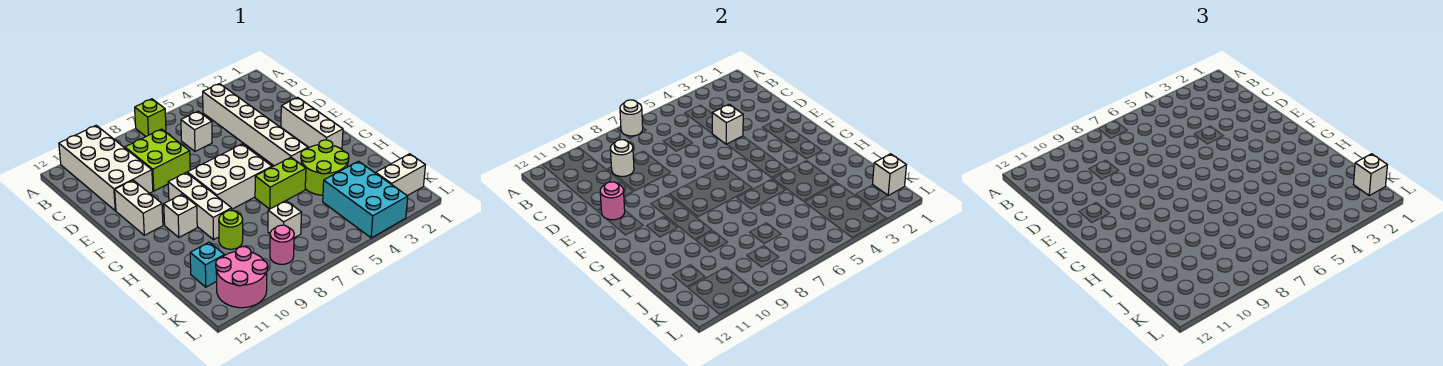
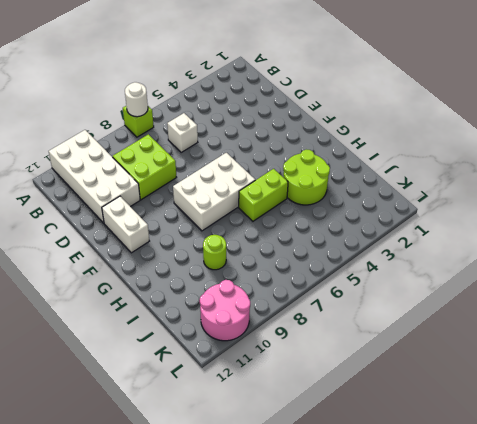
none -> white 1x6 brick [203,84,308,166]
none -> white 1x3 brick [281,97,343,149]
none -> white 1x3 brick [168,172,232,240]

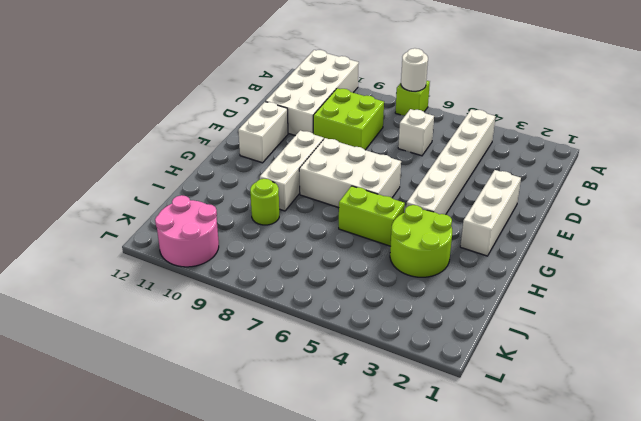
none -> white 1x1 brick [164,194,197,237]
none -> cyan 2x3 brick [323,161,408,238]
none -> white 1x1 brick [268,201,302,238]

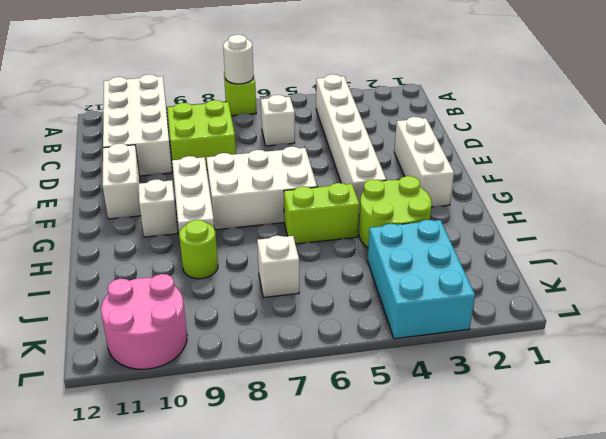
none -> cyan 1x1 brick [190,242,224,287]
none -> white 1x2 brick [376,154,425,196]
none -> pink 1x1 round brick [270,225,294,264]

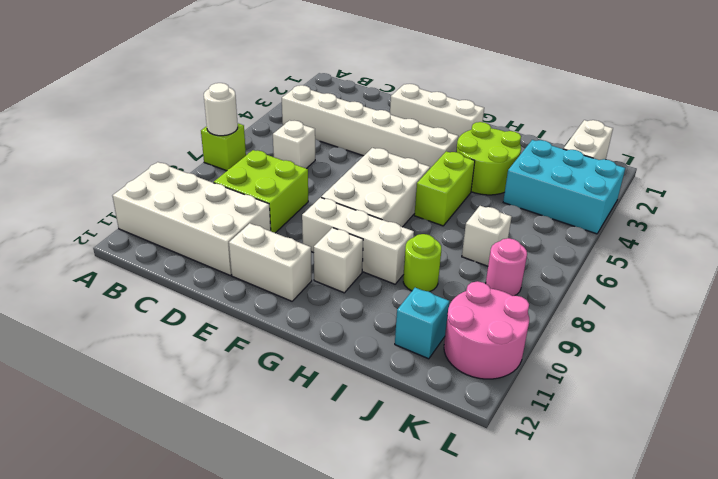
none -> white 1x1 round brick [610,140,634,177]
none -> white 1x1 brick [712,104,743,144]
none -> pink 1x1 round brick [600,182,625,220]

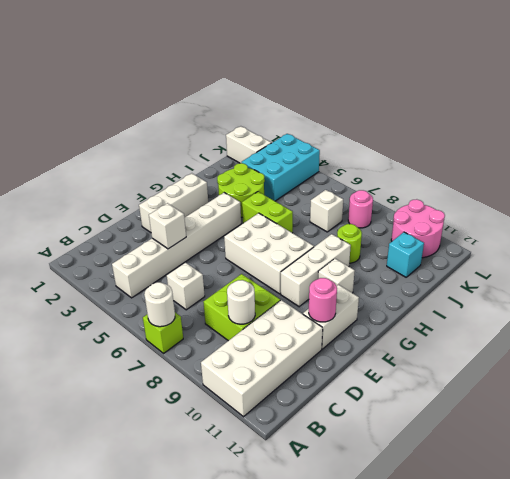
none -> white 1x1 brick [873,154,906,195]
none -> white 1x1 brick [1354,154,1387,195]

